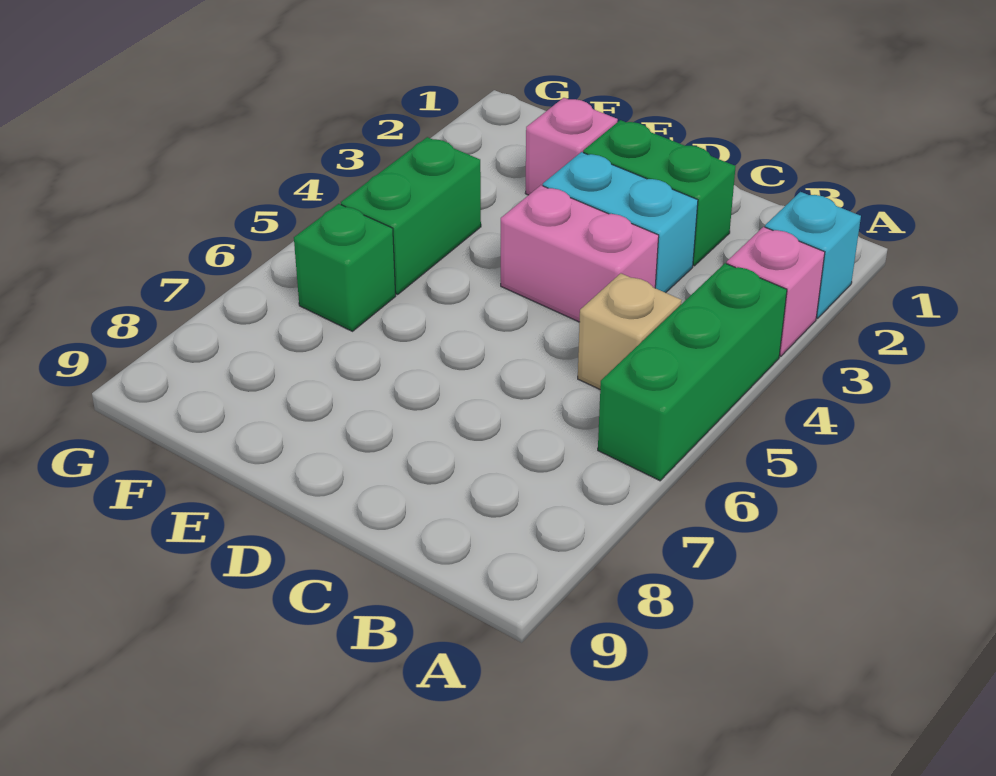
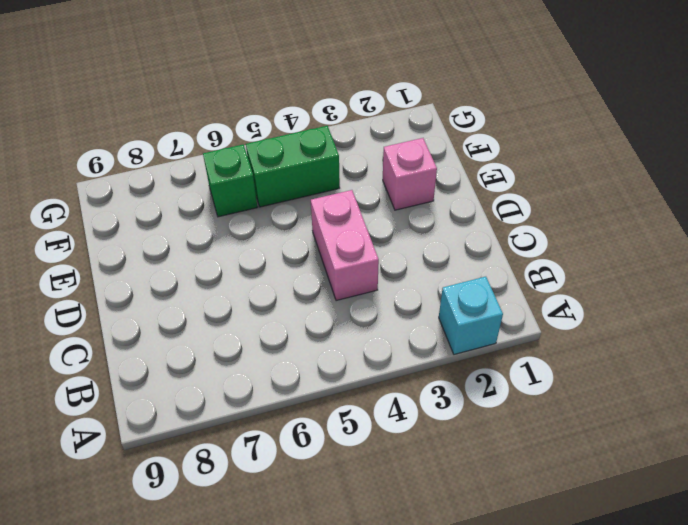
none -> pink 1x1 brick [727,227,825,356]
none -> green 1x3 brick [598,263,787,481]

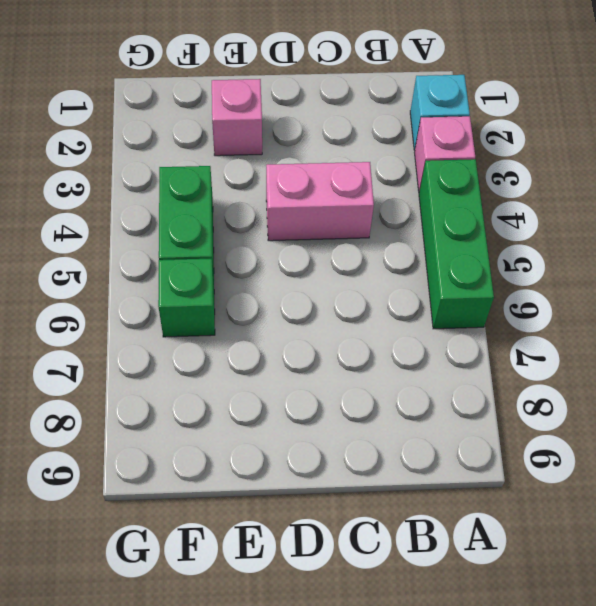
none -> tan 1x1 brick [578,273,682,389]
none -> green 1x2 brick [583,120,736,266]

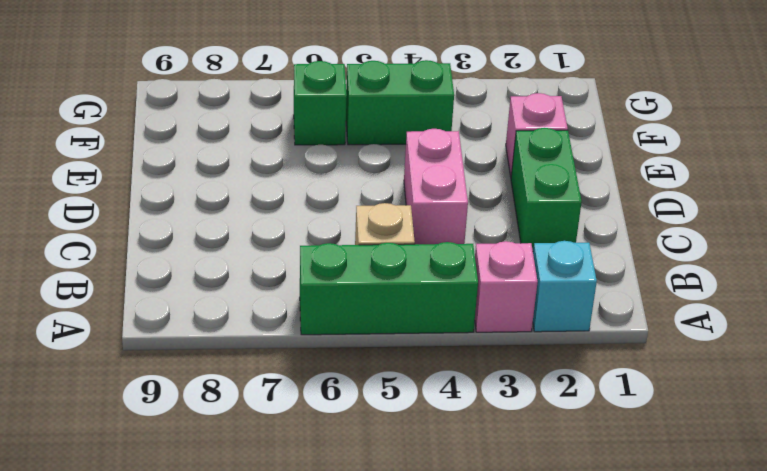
none -> cyan 1x2 brick [543,152,698,293]

